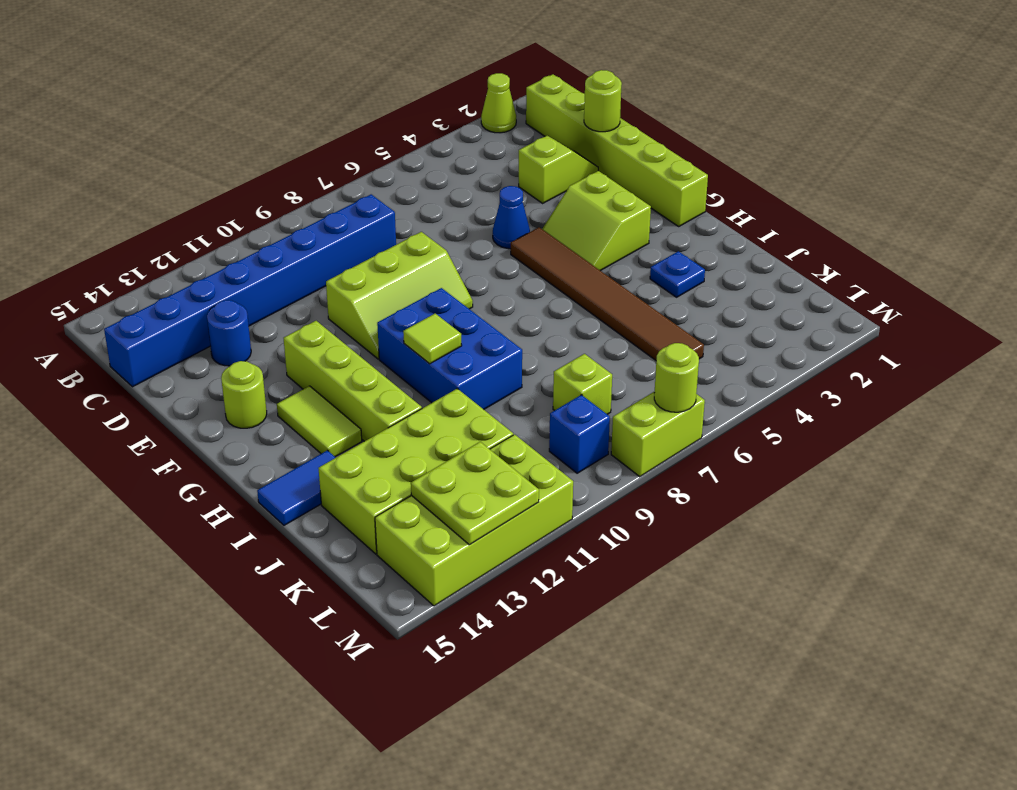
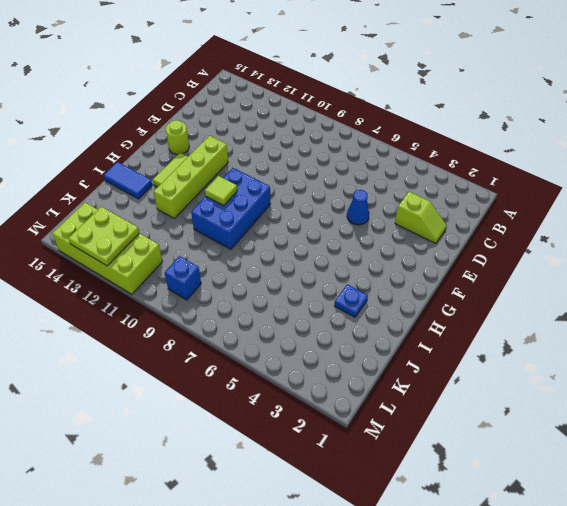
none -> lime 1x1 cone [481,73,516,133]
none -> lime 1x6 brick [526,74,708,226]
none -> blue 1x8 brick [104,194,396,387]

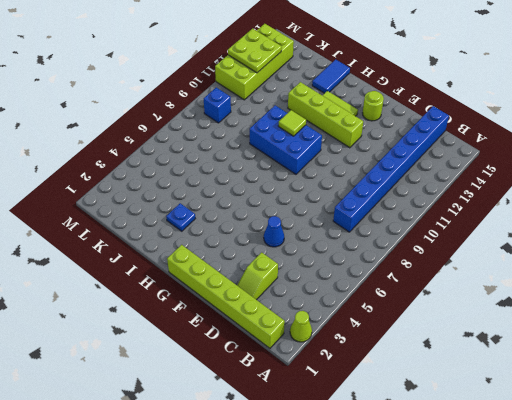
none -> blue 1x1 round brick [207,300,251,366]
none -> lime 2x3 slope [326,232,473,359]
none -> lime 2x2 slope [542,171,651,271]

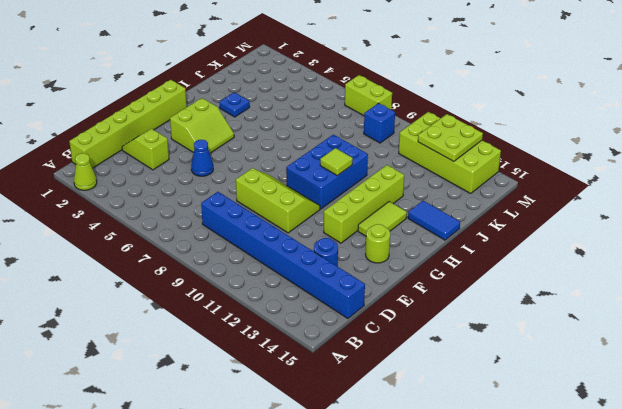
none -> brown 1x6 tile [511,227,704,360]
none -> lime 2x4 brick [318,389,513,554]
none -> lime 1x1 brick [553,354,612,414]

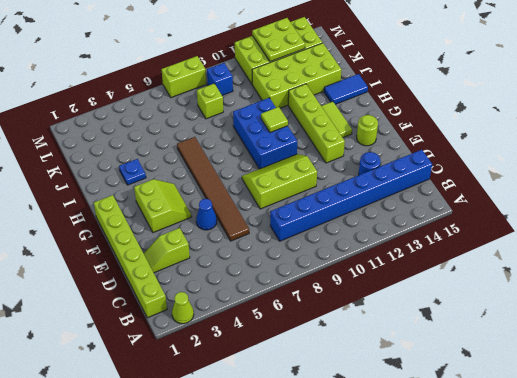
brown 1x6 tile [177,137,249,241] -> brown 1x6 tile moved to [511,227,704,360]
none -> lime 1x1 round brick [584,70,622,132]
none -> lime 1x1 round brick [654,343,699,412]

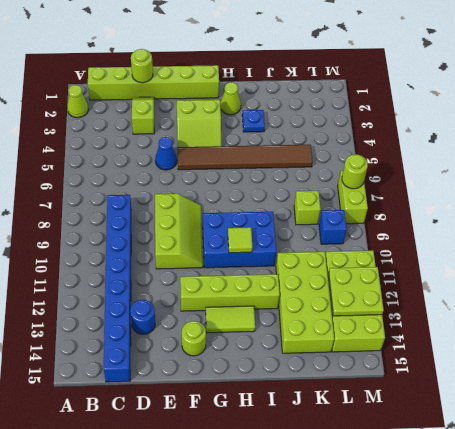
lime 1x1 cone [220,82,241,115] -> none
none -> blue 1x2 tile [257,450,336,525]

